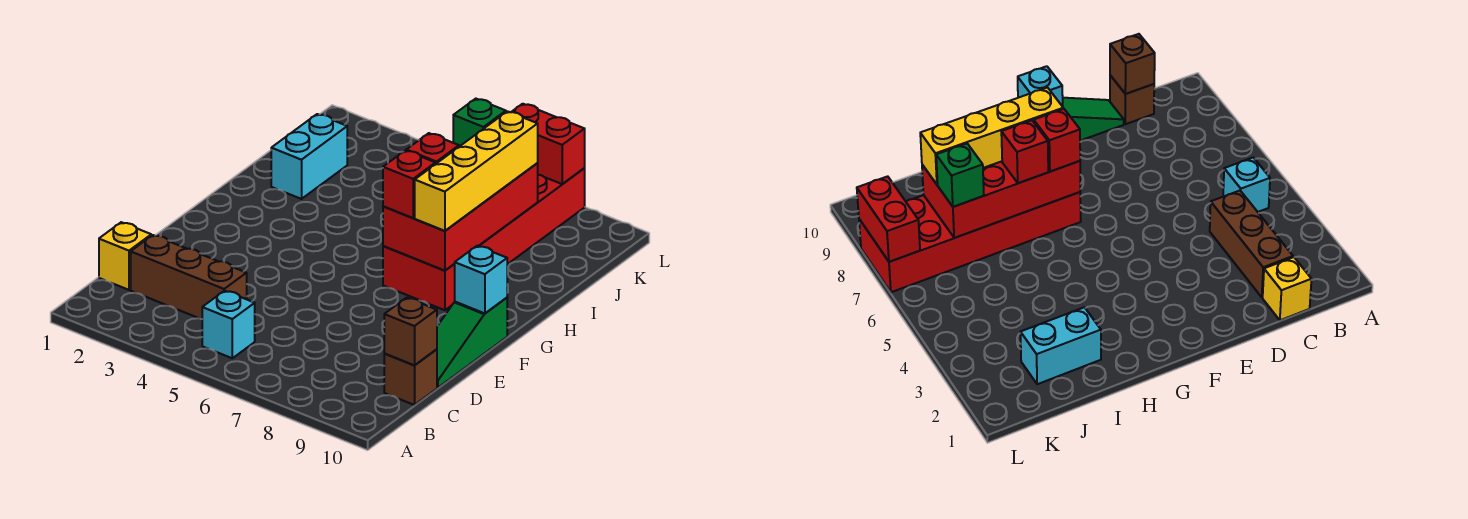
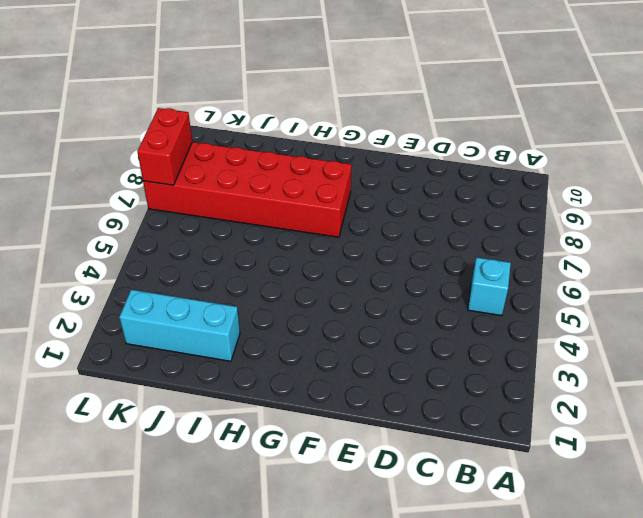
cyan 1x3 brick [119,290,240,361] -> cyan 1x2 brick [271,114,347,199]
none -> yellow 1x1 brick [99,222,151,290]
none -> brown 1x3 brick [131,235,247,319]
none -> brown 1x1 brick [384,349,437,405]

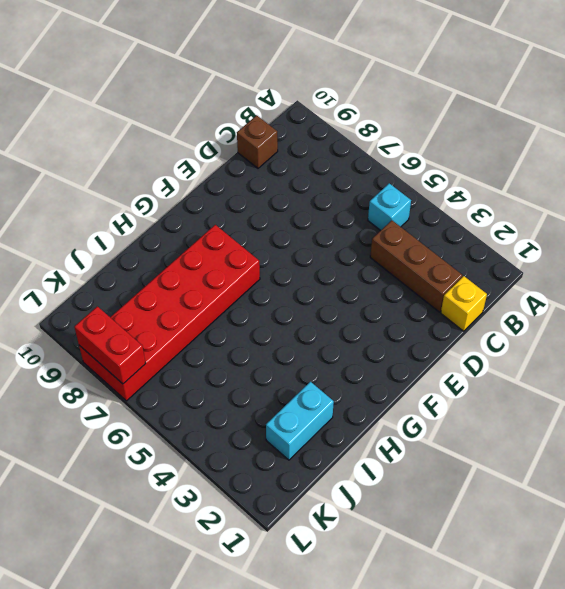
none -> green 1x3 slope [437,298,507,388]
none -> brown 1x1 brick [384,298,437,365]
none -> cyan 1x1 brick [455,246,507,313]

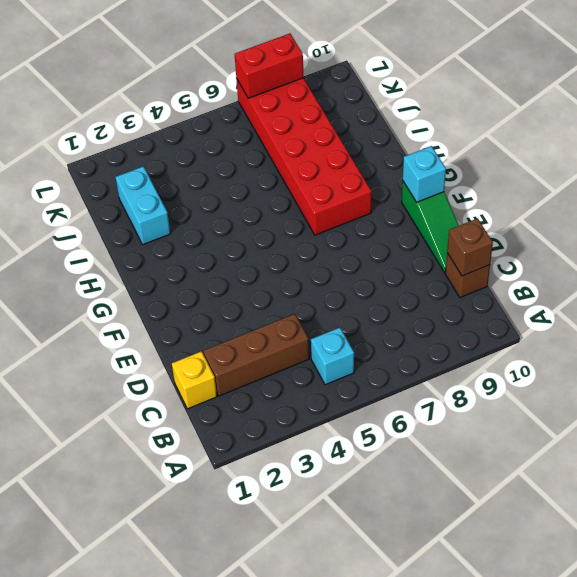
none -> red 2x4 brick [383,163,538,271]
none -> red 1x1 brick [383,150,436,218]
none -> yellow 1x4 brick [415,111,538,231]

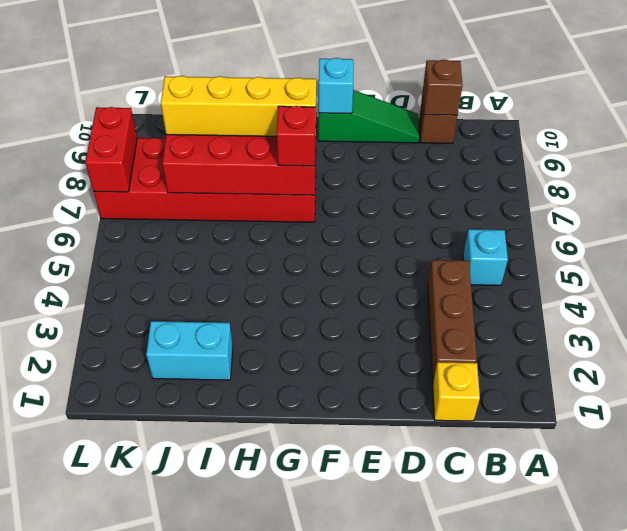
none -> red 1x1 brick [406,133,459,164]
none -> green 1x1 brick [453,99,506,147]

